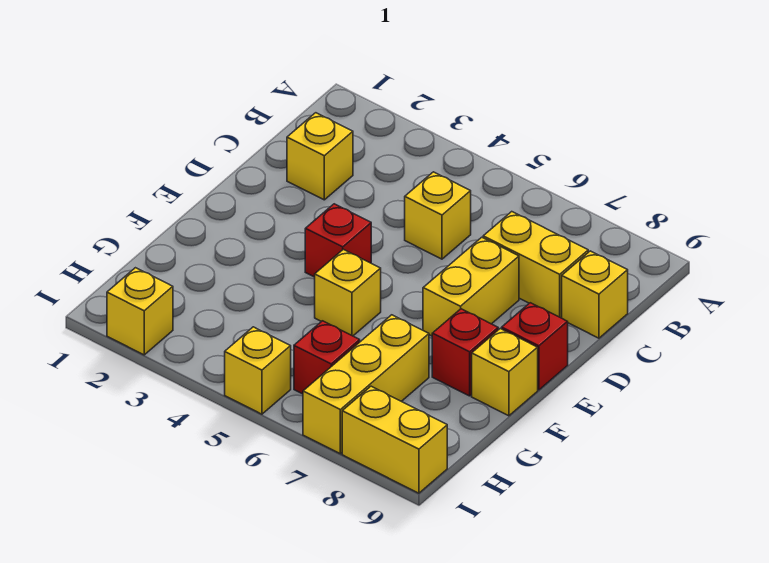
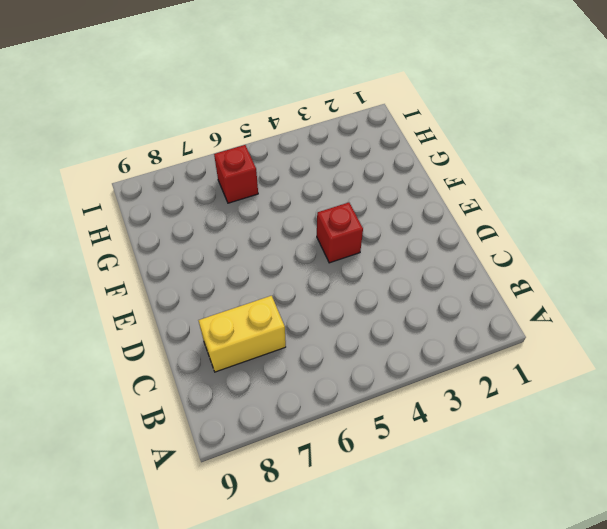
none -> yellow 1x1 brick [287,113,353,200]
none -> yellow 1x1 brick [405,172,471,259]
none -> yellow 1x1 brick [562,251,628,338]

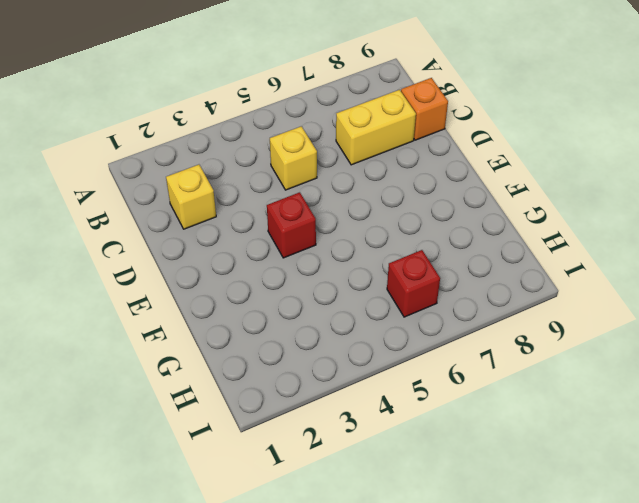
orange 1x1 brick [401,78,448,140] -> yellow 1x1 brick [562,251,628,338]
none -> yellow 1x2 brick [423,237,519,336]
none -> red 1x1 brick [502,303,568,390]
none -> yellow 1x1 brick [315,249,381,336]

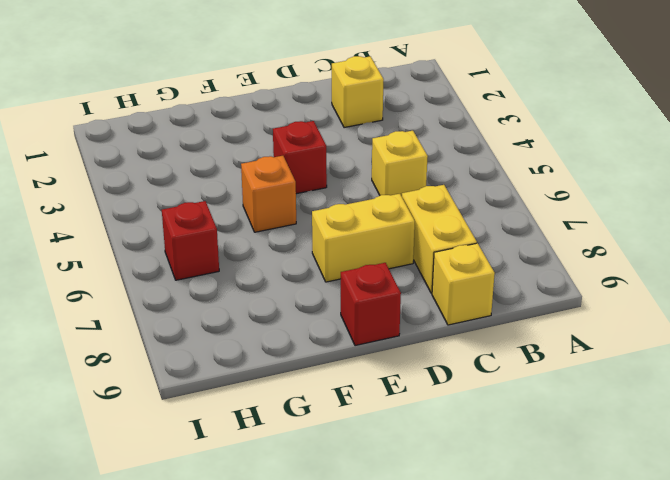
orange 1x1 brick [241,156,296,232] -> yellow 1x1 brick [315,249,381,336]
none -> red 1x1 brick [432,309,498,396]
none -> yellow 1x1 brick [472,329,538,416]
none -> yellow 1x3 brick [303,315,429,454]

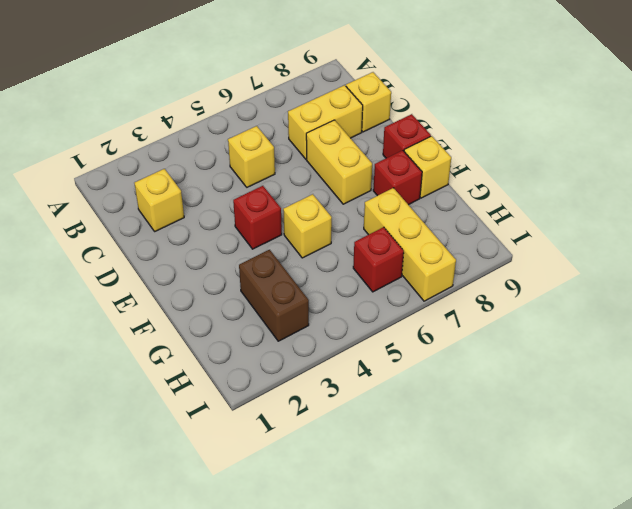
brown 1x2 brick [239,250,309,341] -> none
none -> yellow 1x1 brick [107,268,173,355]
none -> yellow 1x1 brick [225,327,291,414]
none -> yellow 1x2 brick [342,386,447,493]

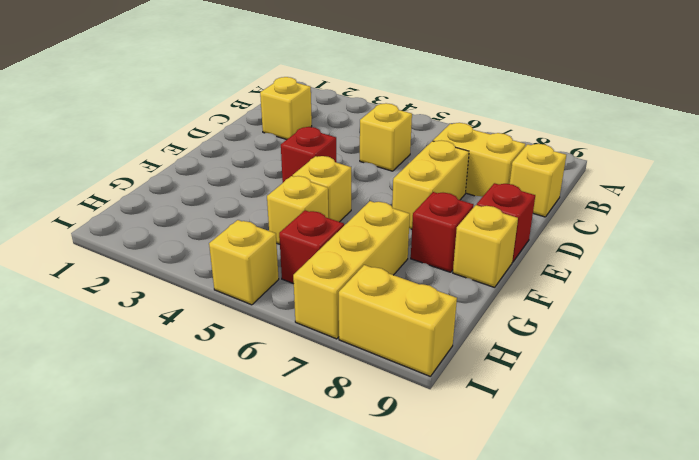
yellow 1x1 brick [267,176,328,244] -> yellow 1x1 brick moved to [107,268,173,355]

